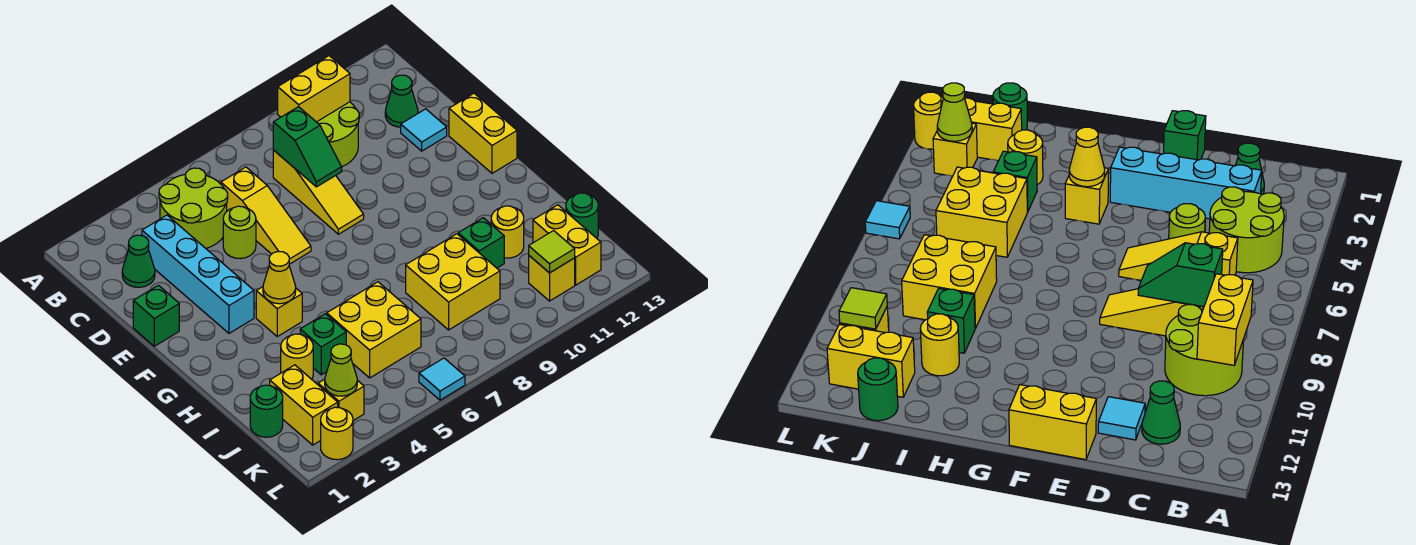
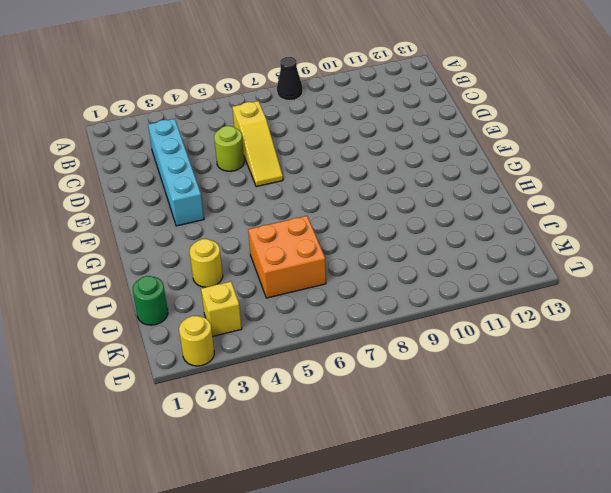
black 1x1 cone [277,57,303,101] -> none
orange 2x2 brick [248,216,326,298] -> yellow 2x2 brick [327,282,421,378]
none -> lime 2x2 round brick [159,168,228,248]
none -> lime 2x2 round brick [317,102,359,167]
none -> green 1x1 cone [122,235,155,287]
none -> yellow 1x3 slope [273,150,364,234]

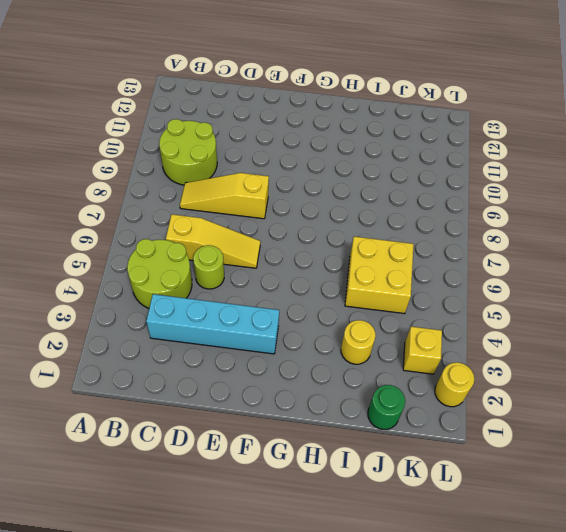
yellow 1x3 slope [180,173,269,219] -> yellow 1x3 slope turned to [273,150,364,234]
none -> green 1x1 cone [122,235,155,287]
none -> green 1x1 cone [385,75,418,127]
none -> cyan 1x1 tile [401,109,447,151]
none -> green 1x1 brick [133,285,179,346]

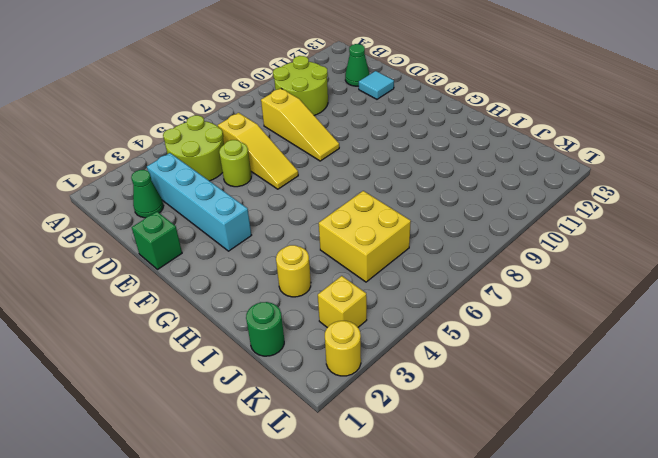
none -> yellow 1x2 brick [449,93,517,173]
none -> yellow 1x1 brick [256,287,302,336]
none -> green 1x1 brick [300,314,346,375]
none -> yellow 2x2 brick [406,234,500,330]

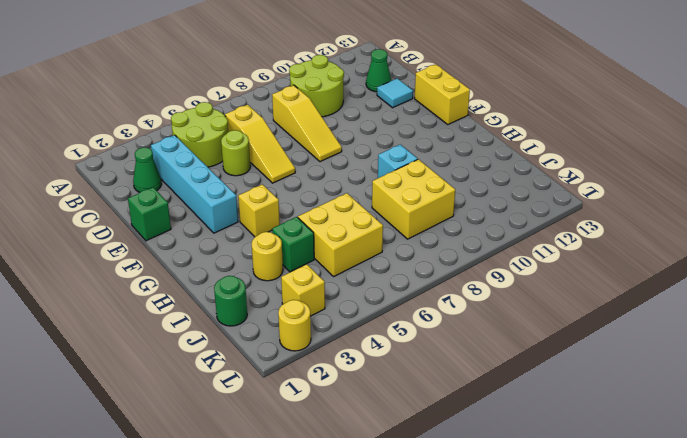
cyan 1x1 brick [378,144,418,178] -> none
none -> green 1x1 brick [458,218,504,268]
none -> yellow 1x1 round brick [491,206,524,258]
none -> yellow 1x2 brick [270,365,338,445]
none -> yellow 1x2 brick [533,205,601,285]

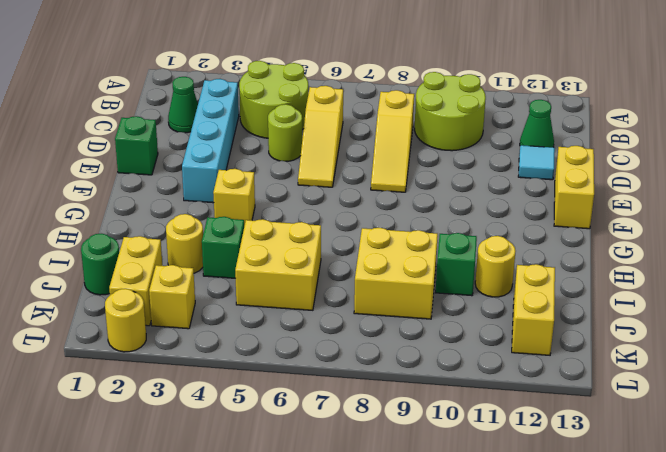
none -> green 1x1 round brick [566,193,598,238]
none -> yellow 1x1 brick [529,256,575,301]
none -> cyan 1x1 tile [419,358,465,400]
none -> yellow 1x2 brick [278,56,350,122]

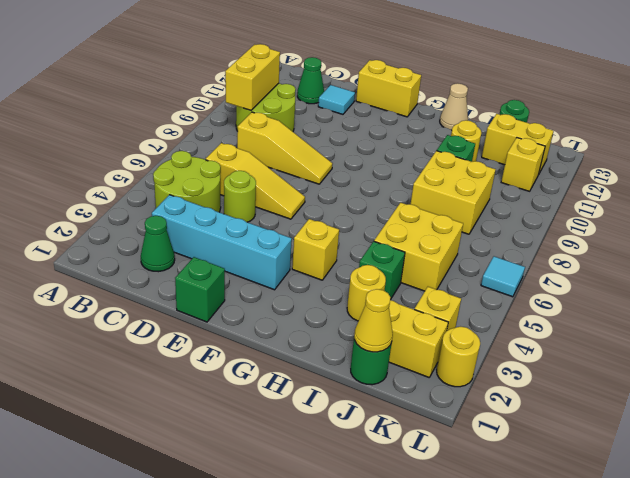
tan 1x1 cone [440,83,468,130] -> none
yellow 1x1 cone [354,289,393,352] -> yellow 1x1 cone moved to [263,252,296,304]
none -> green 1x2 slope [273,107,342,187]
none -> lime 1x1 cone [325,344,357,396]
none -> lime 1x1 tile [529,231,575,273]

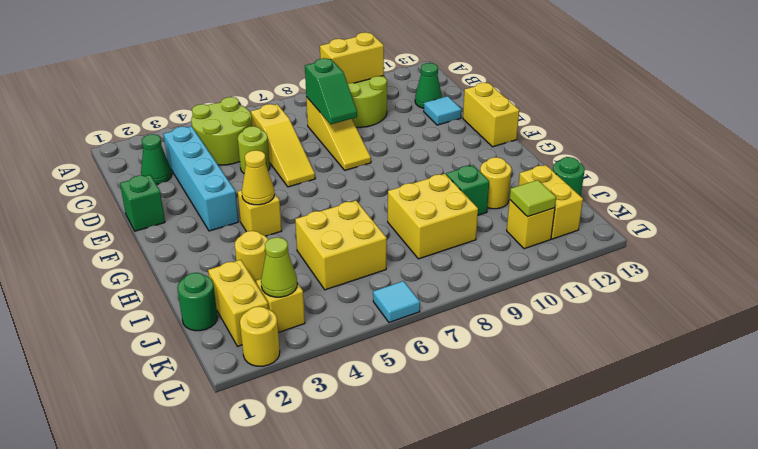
none -> green 1x1 brick [300,314,346,375]

